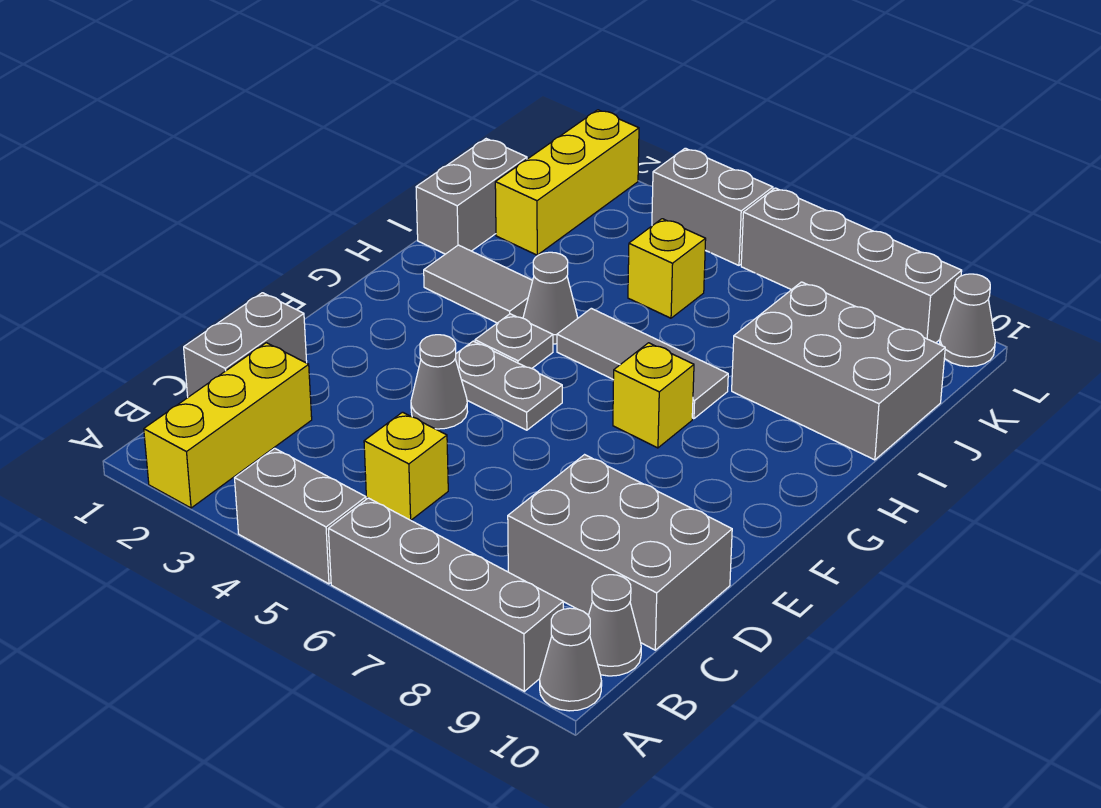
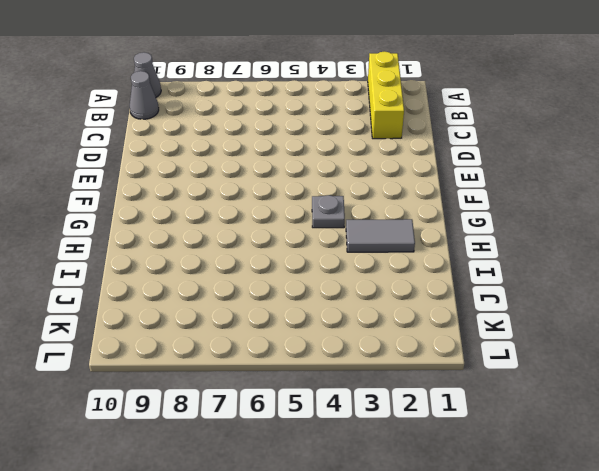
none -> grey 1x2 brick [235,448,366,584]
none -> grey 1x4 brick [328,498,563,691]
none -> grey 1x2 brick [184,293,307,397]

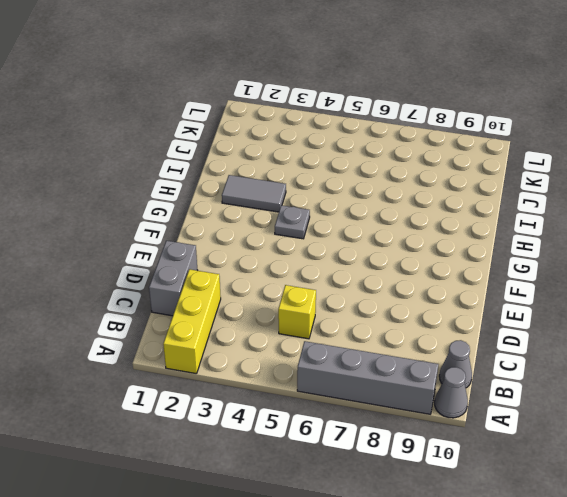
none -> grey 1x2 brick [235,448,366,584]
none -> grey 2x3 brick [508,455,732,650]
none -> grey 1x1 cone [411,335,468,429]

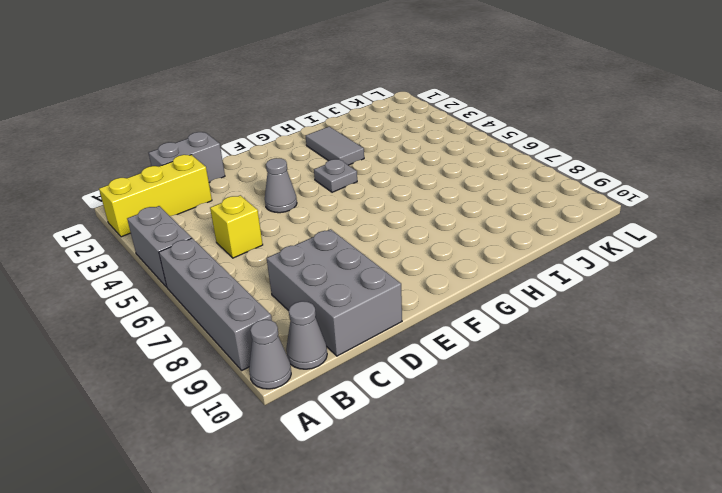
none -> grey 1x2 plate [455,341,562,430]
none -> yellow 1x1 brick [613,343,694,448]
none -> grey 1x1 cone [523,252,578,344]

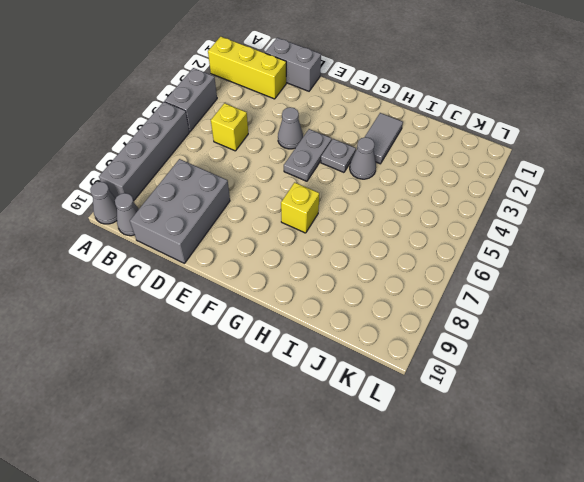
none -> grey 1x3 tile [557,308,728,419]
none -> grey 1x2 brick [416,139,527,254]
none -> grey 2x3 brick [732,282,945,460]

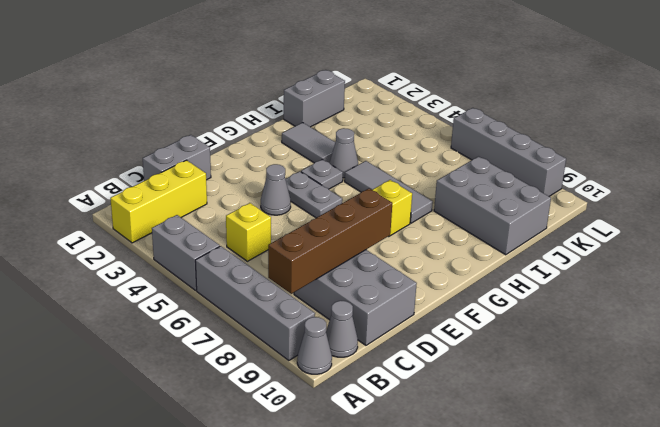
brown 1x4 brick [268,188,392,294] -> none
none -> yellow 1x3 brick [495,110,639,255]
none -> yellow 1x1 brick [628,219,706,318]
none -> grey 1x2 brick [652,148,773,265]

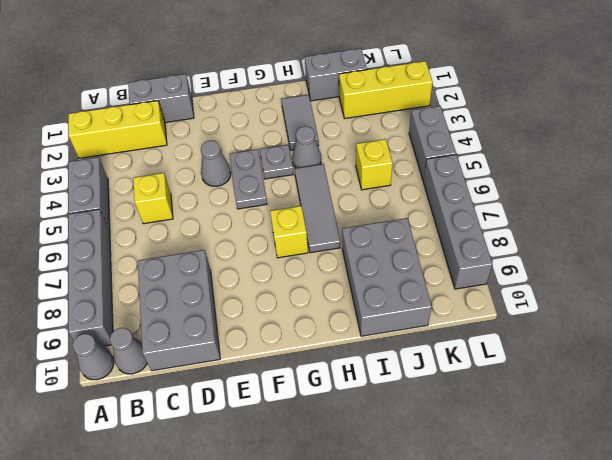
none -> grey 1x1 cone [940,274,995,367]

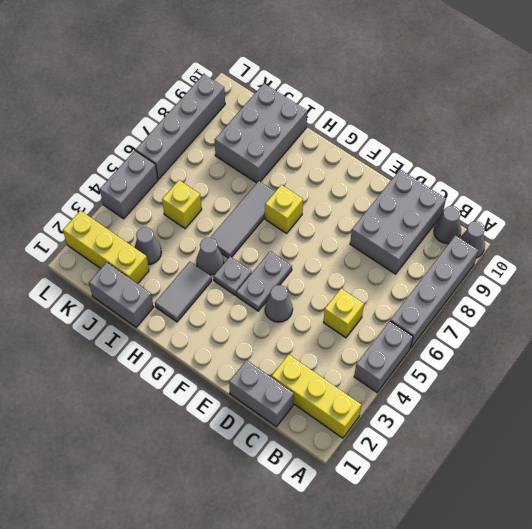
grey 1x1 cone [135,227,161,265] -> grey 1x1 cone moved to [940,274,995,367]

